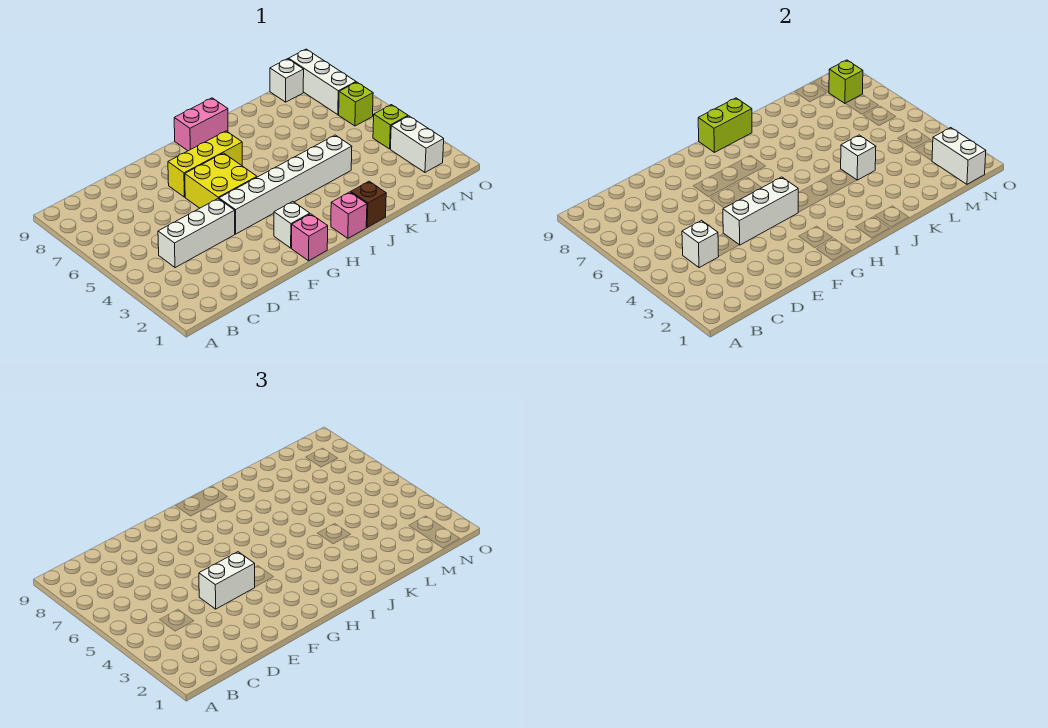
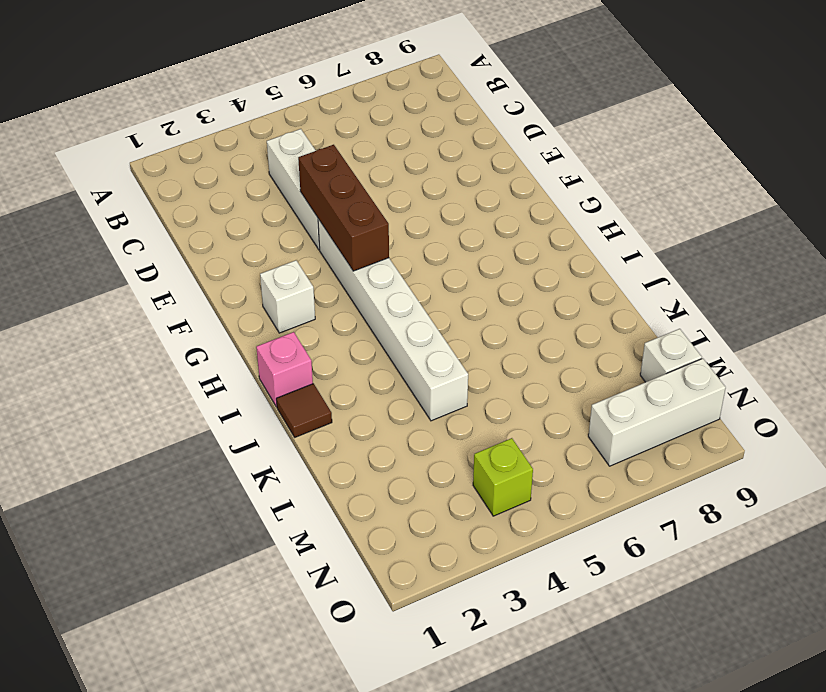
brown 1x3 brick [298,145,389,271] -> white 1x3 brick [723,177,798,245]
brown 1x1 tile [276,384,332,437] -> brown 1x1 brick [351,181,386,227]
none -> yellow 2x2 brick [185,153,257,208]
none -> yellow 1x3 brick [168,131,242,197]
none -> pink 1x1 brick [292,214,328,261]

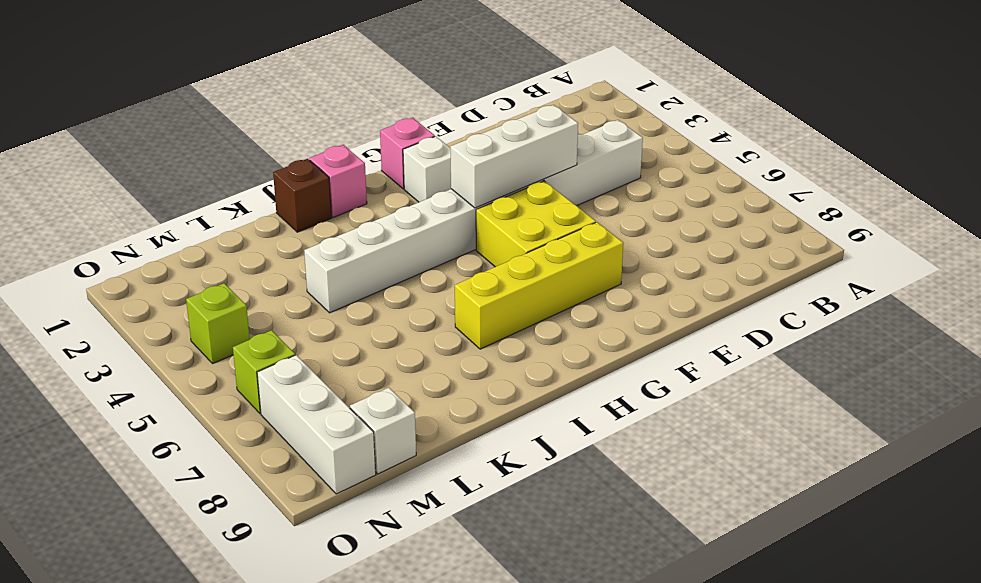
yellow 1x4 brick [455,222,623,349] -> yellow 1x3 brick [168,131,242,197]
none -> pink 1x2 brick [174,98,228,151]
none -> white 1x2 brick [390,116,444,172]
none -> white 1x1 brick [682,221,719,268]

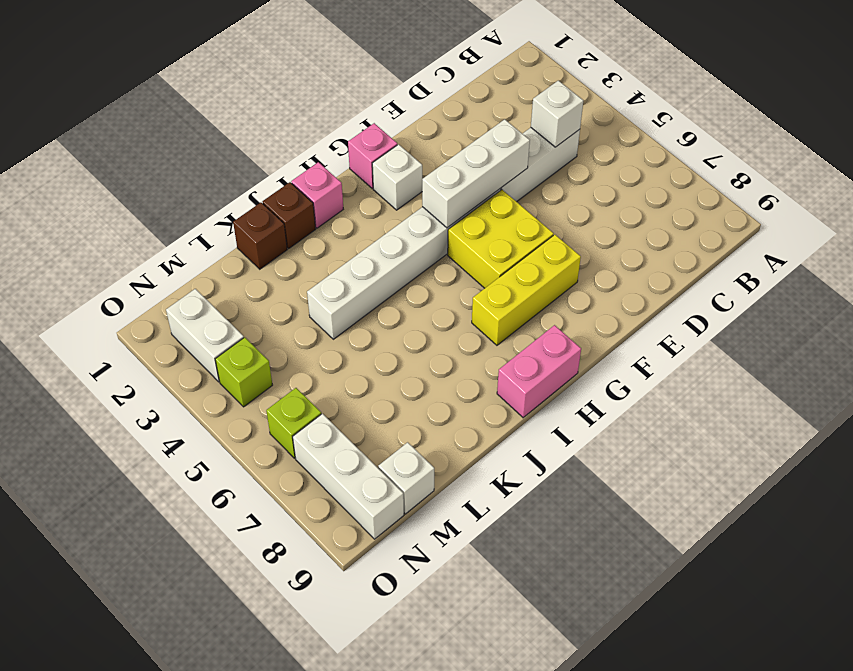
brown 1x1 brick [233,203,287,269] -> none
none -> lime 1x2 brick [698,98,752,152]
none -> white 1x1 brick [841,135,876,180]
none -> white 1x2 brick [932,128,986,184]

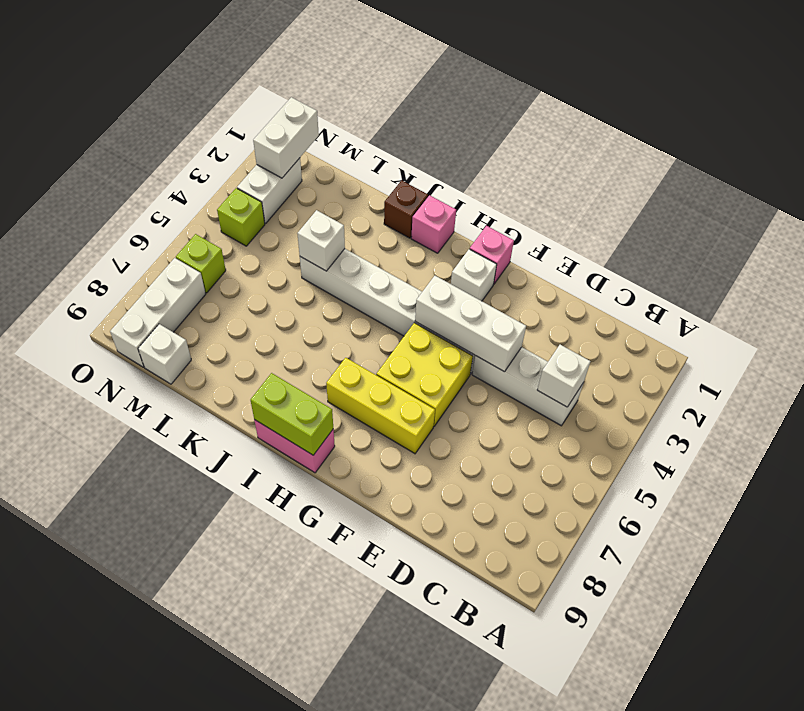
none -> lime 1x1 brick [829,60,863,104]
none -> white 1x2 brick [199,552,255,609]

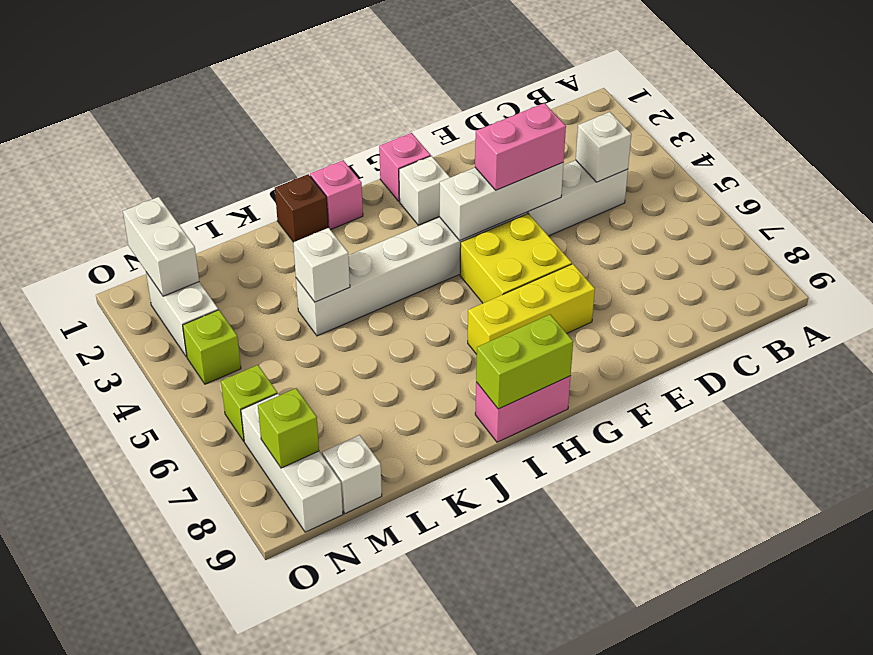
pink 1x2 brick [475,103,566,190] -> white 1x2 brick [199,552,255,609]

